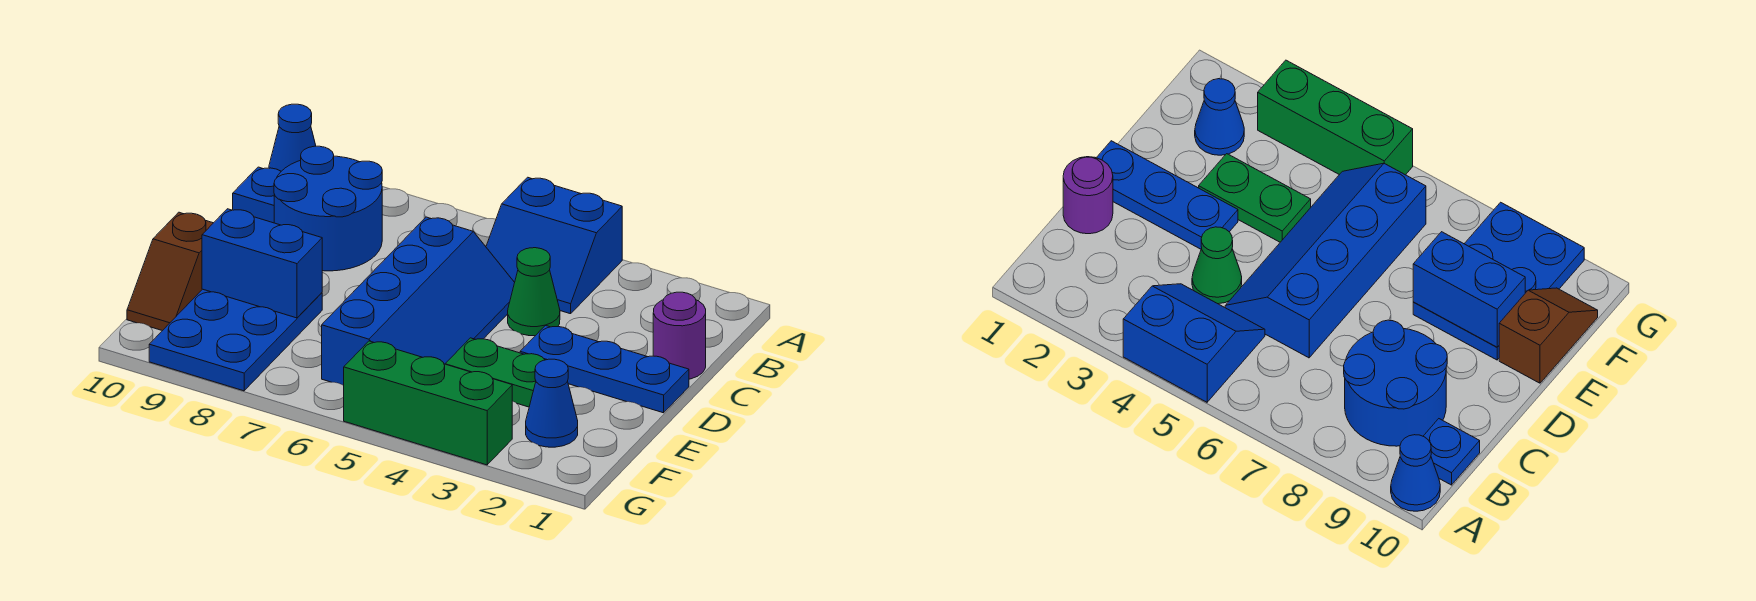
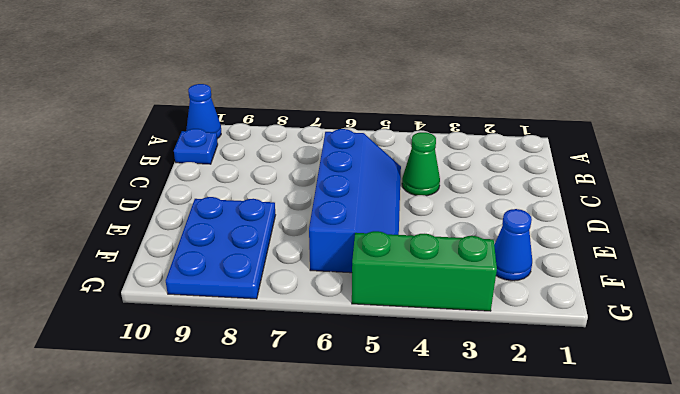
none -> blue 2x2 slope [486,177,622,314]
none -> blue 2x2 round brick [274,146,382,271]
none -> purple 1x1 round brick [653,292,706,379]

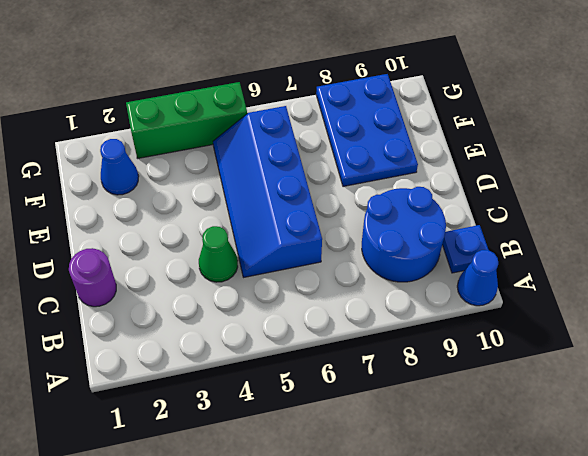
none -> blue 2x2 slope [486,177,622,314]
none -> blue 1x3 plate [520,325,689,413]
none -> green 1x2 plate [446,338,545,407]

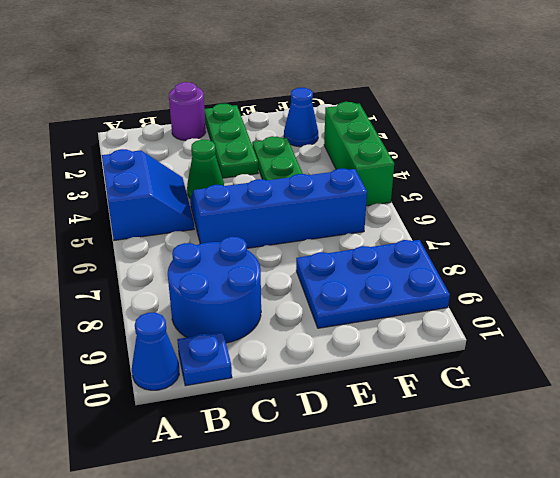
green 1x3 plate [204,104,258,178] -> blue 1x3 plate [520,325,689,413]
none -> brown 1x2 slope [127,212,213,331]
none -> blue 1x2 brick [202,209,322,318]

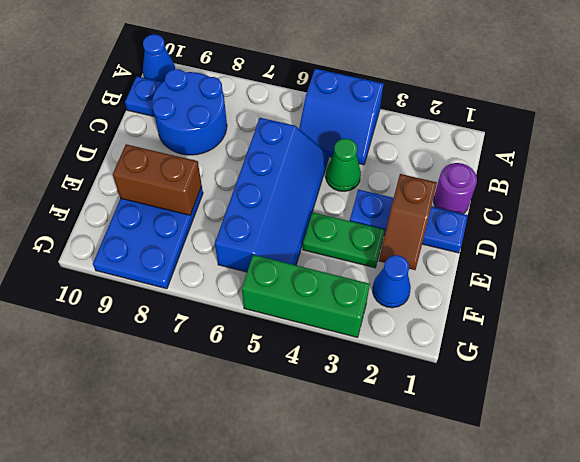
brown 1x2 slope [379,174,437,270] -> brown 1x2 slope moved to [127,212,213,331]
brown 1x2 brick [113,144,202,215] -> blue 1x2 brick [202,209,322,318]

